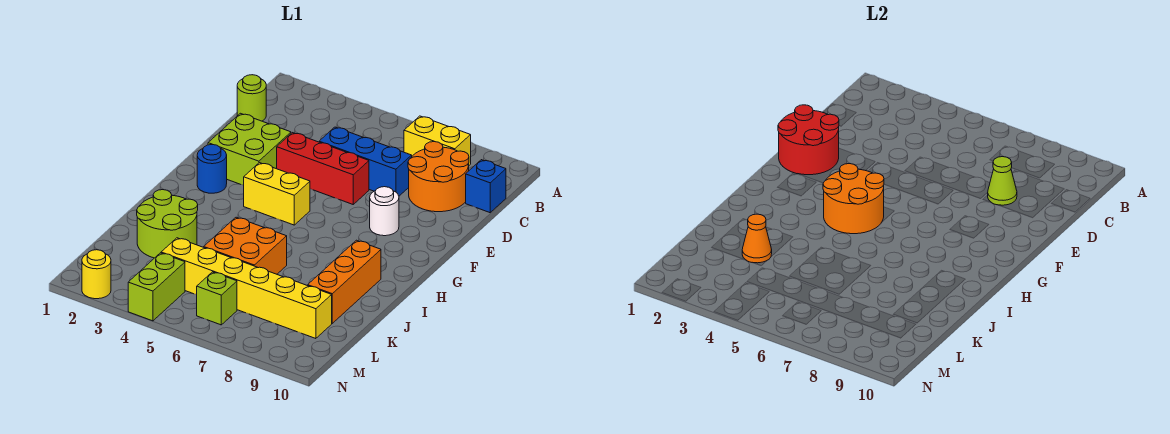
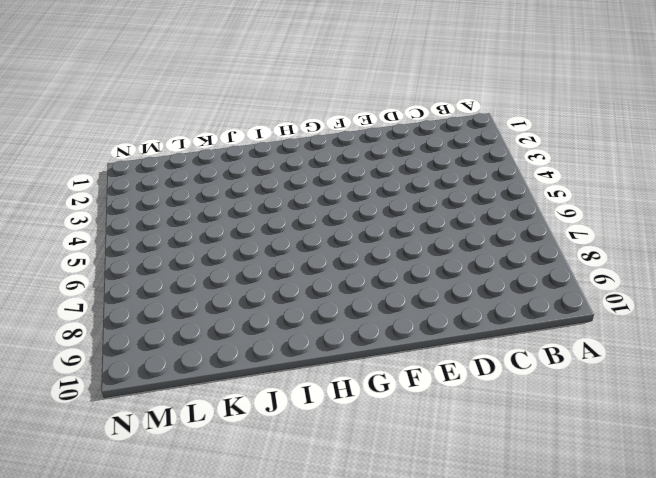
none -> yellow 1x2 brick [404,116,471,165]
none -> lime 1x1 round brick [237,75,266,121]
none -> orange 2x2 round brick [408,142,469,212]

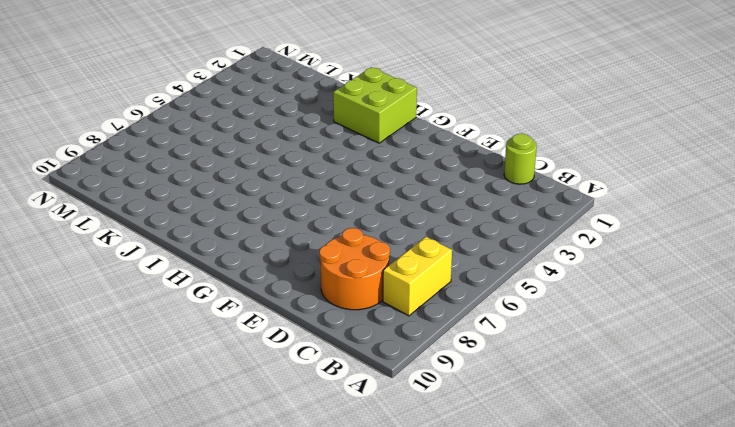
lime 2x2 brick [333,67,417,143] -> lime 2x2 brick moved to [208,113,291,185]
none -> blue 1x1 brick [466,160,506,213]
none -> blue 1x3 brick [319,127,412,196]
none -> red 1x3 brick [277,133,369,204]

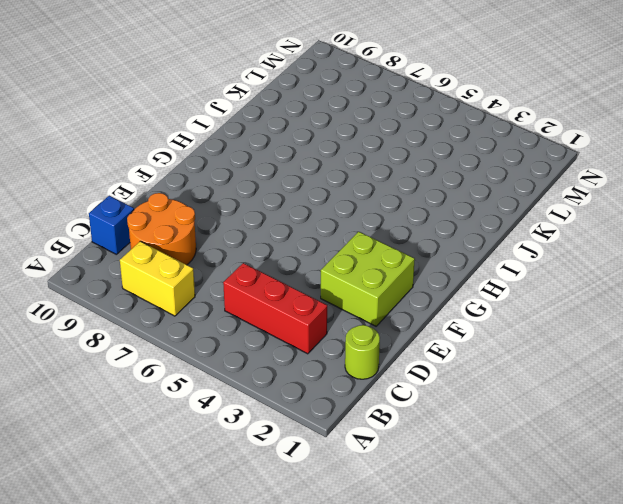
red 1x3 brick [223,263,327,354] -> red 1x3 brick moved to [277,133,369,204]
none -> blue 1x3 brick [319,127,412,196]
none -> white 1x1 round brick [370,187,399,236]
none -> blue 1x1 round brick [197,144,227,193]

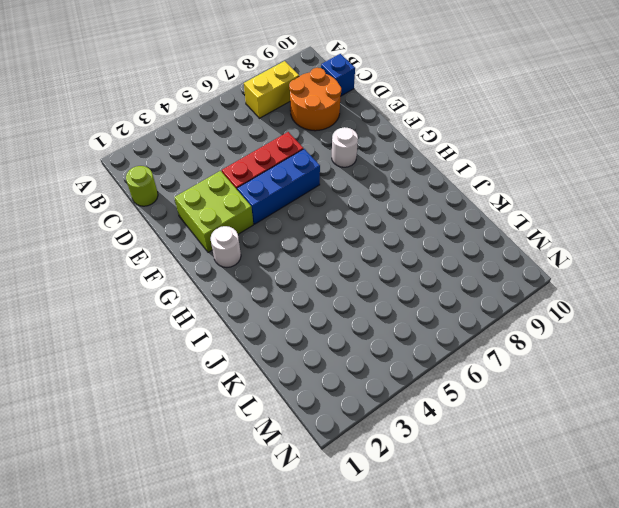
blue 1x3 brick [237,149,320,224] -> blue 1x3 brick moved to [319,127,412,196]
white 1x1 round brick [211,226,241,267] -> blue 1x1 round brick [197,144,227,193]
none -> yellow 1x2 brick [244,163,310,225]
none -> orange 1x3 brick [308,240,381,323]
none -> lime 2x2 round brick [137,190,198,258]

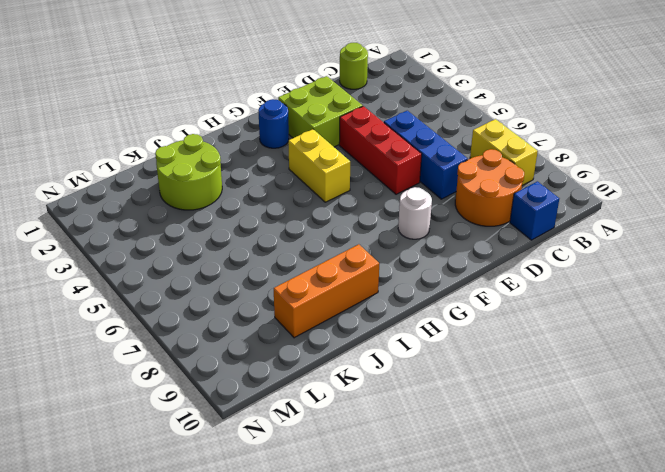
none -> orange 2x2 brick [204,217,287,274]
none -> yellow 1x6 brick [161,238,332,339]
none -> lime 1x2 brick [128,253,185,321]

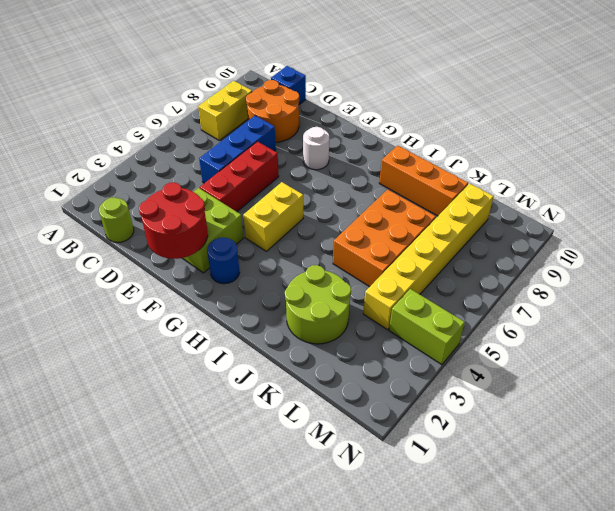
orange 2x3 brick [333,189,436,287] -> orange 2x2 brick [204,217,287,274]
none -> lime 1x1 brick [197,272,237,325]
none -> yellow 1x1 round brick [82,250,111,299]
none -> lime 1x1 cone [987,157,1017,205]

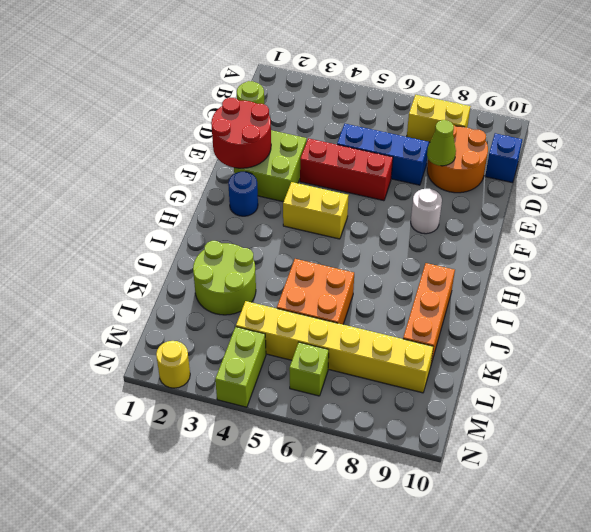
none -> orange 2x2 round brick [823,164,884,234]
none -> orange 1x1 cone [742,214,772,263]

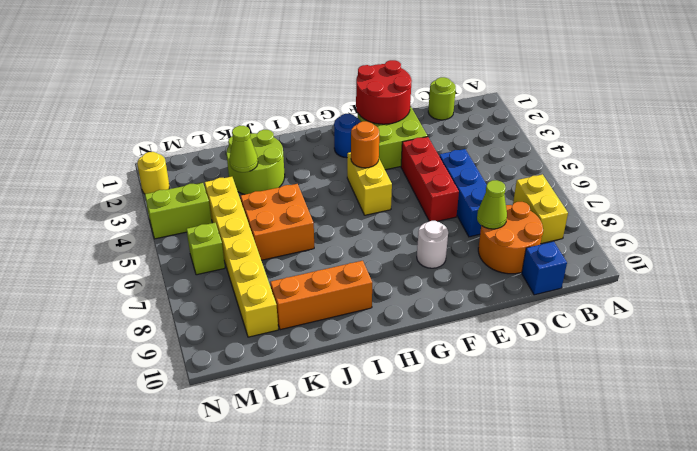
orange 1x1 round brick [351,121,379,168] -> orange 2x2 round brick [823,164,884,234]
lime 1x1 cone [230,126,258,172] -> orange 1x1 cone [742,214,772,263]

